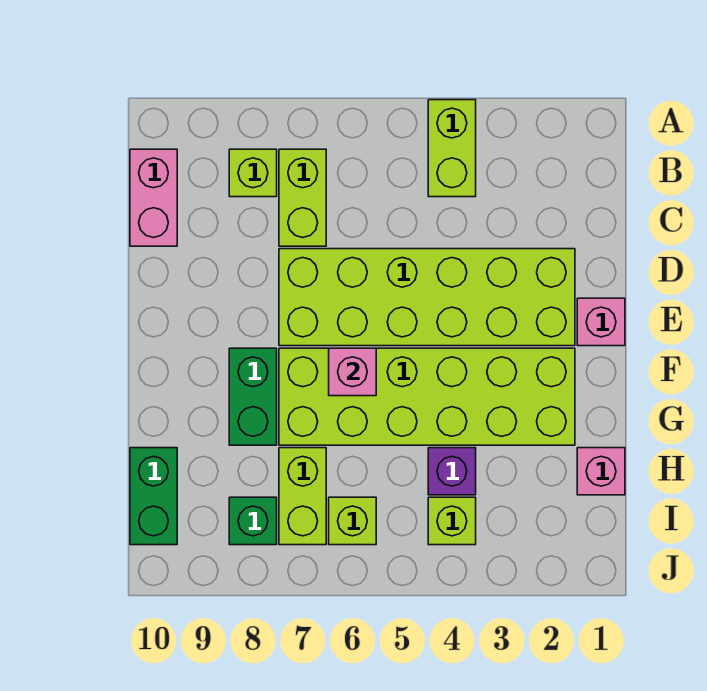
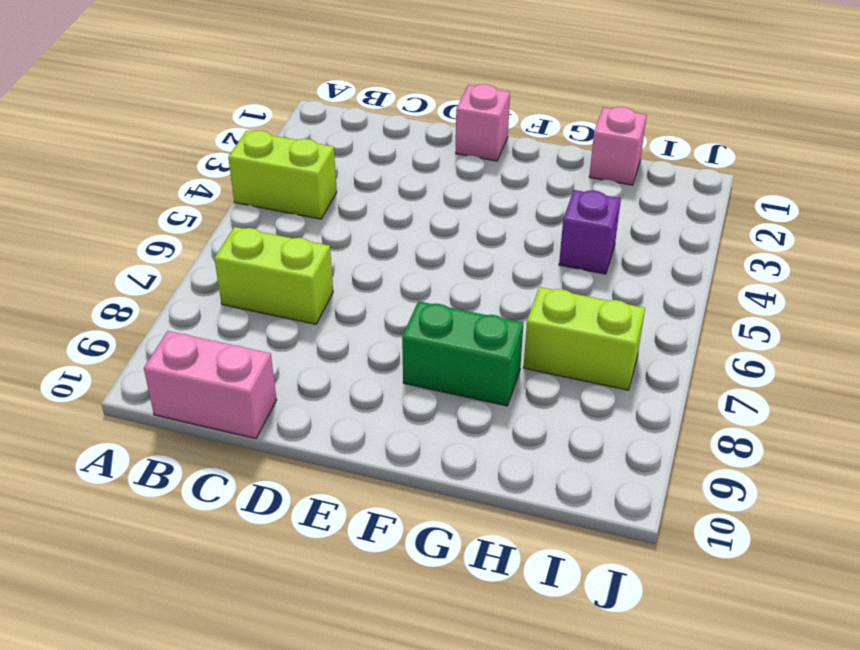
none -> lime 1x1 brick [229,149,277,197]
none -> lime 2x6 brick [279,249,575,346]
none -> lime 2x6 brick [279,348,575,445]

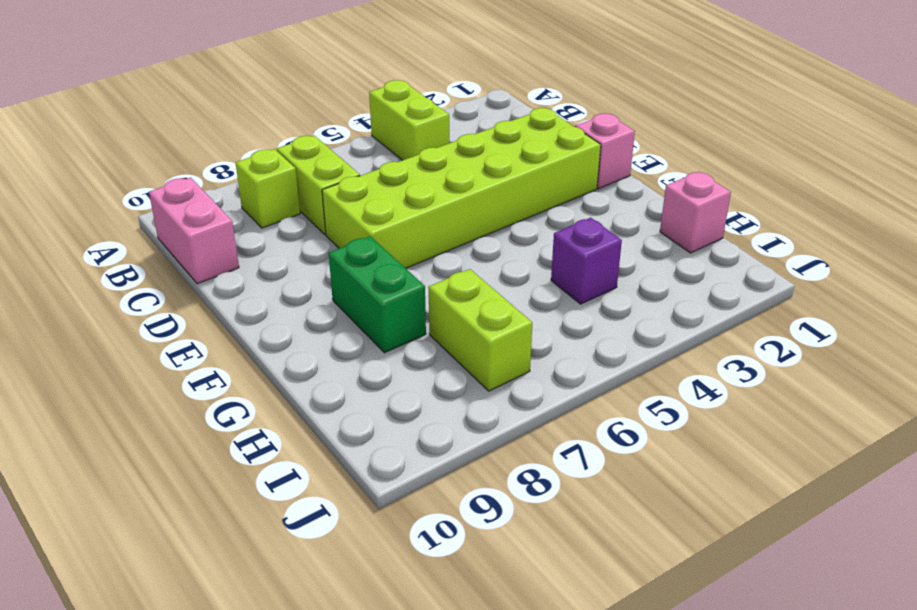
none -> lime 2x6 brick [279,348,575,445]
none -> green 1x2 brick [130,448,177,545]
none -> lime 1x1 brick [428,497,476,545]

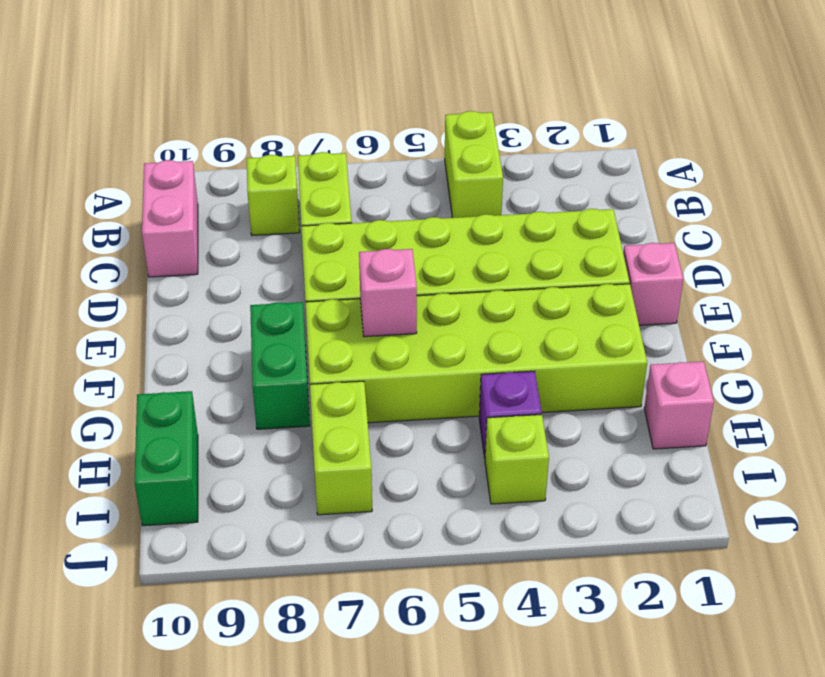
none -> lime 1x1 brick [329,497,376,545]
none -> green 1x1 brick [229,497,277,545]

